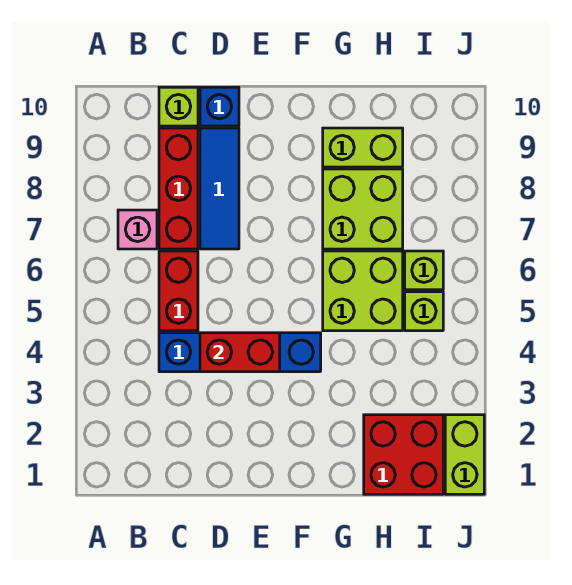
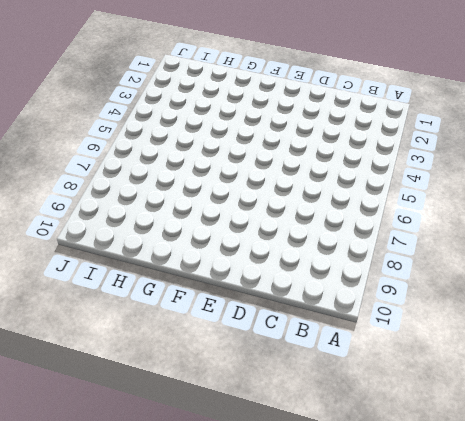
none -> pink 1x1 brick [118,210,157,249]
none -> blue 1x4 brick [159,333,321,372]
none -> red 1x2 brick [159,251,198,331]

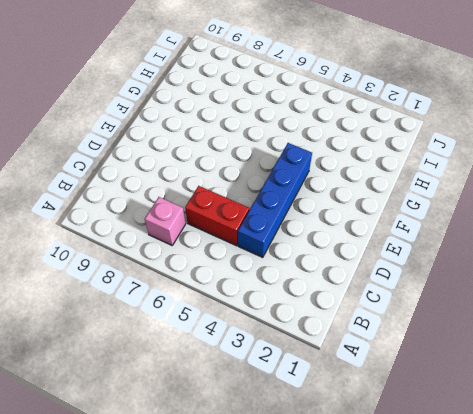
none -> red 1x3 brick [159,128,198,249]
none -> lime 1x1 brick [159,87,198,126]
none -> blue 1x3 tile [200,128,239,249]

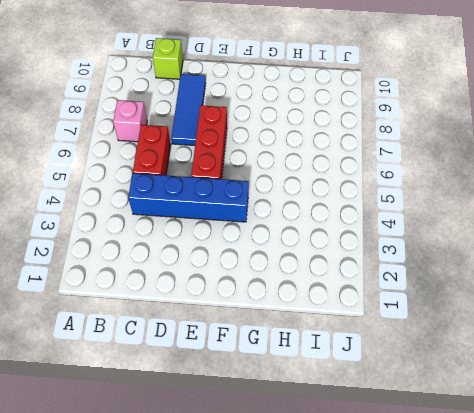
red 1x3 brick [191,105,227,179] -> red 1x3 brick moved to [159,128,198,249]
none -> blue 1x1 brick [200,87,239,126]
none -> lime 2x2 brick [323,251,403,331]
none -> lime 2x2 brick [323,169,403,249]

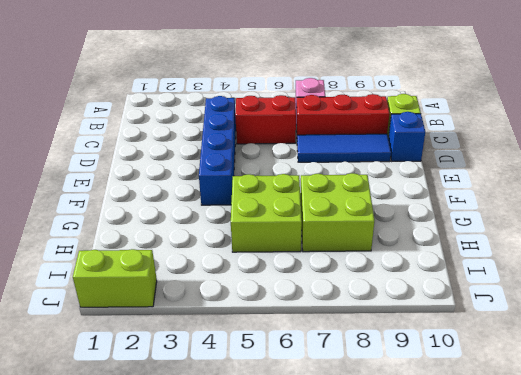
none -> lime 1x2 brick [323,128,403,167]
none -> red 2x2 brick [364,415,443,494]
none -> lime 1x1 brick [405,292,443,331]

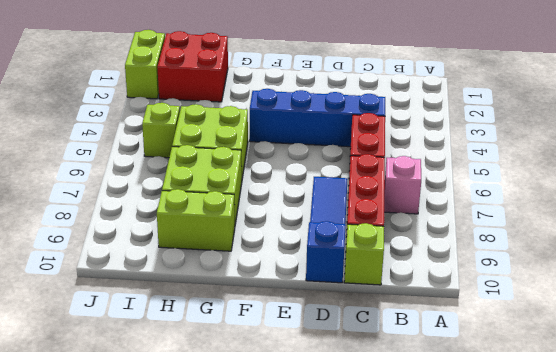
none -> lime 1x1 brick [405,251,443,290]
none -> red 1x2 brick [200,333,280,372]

